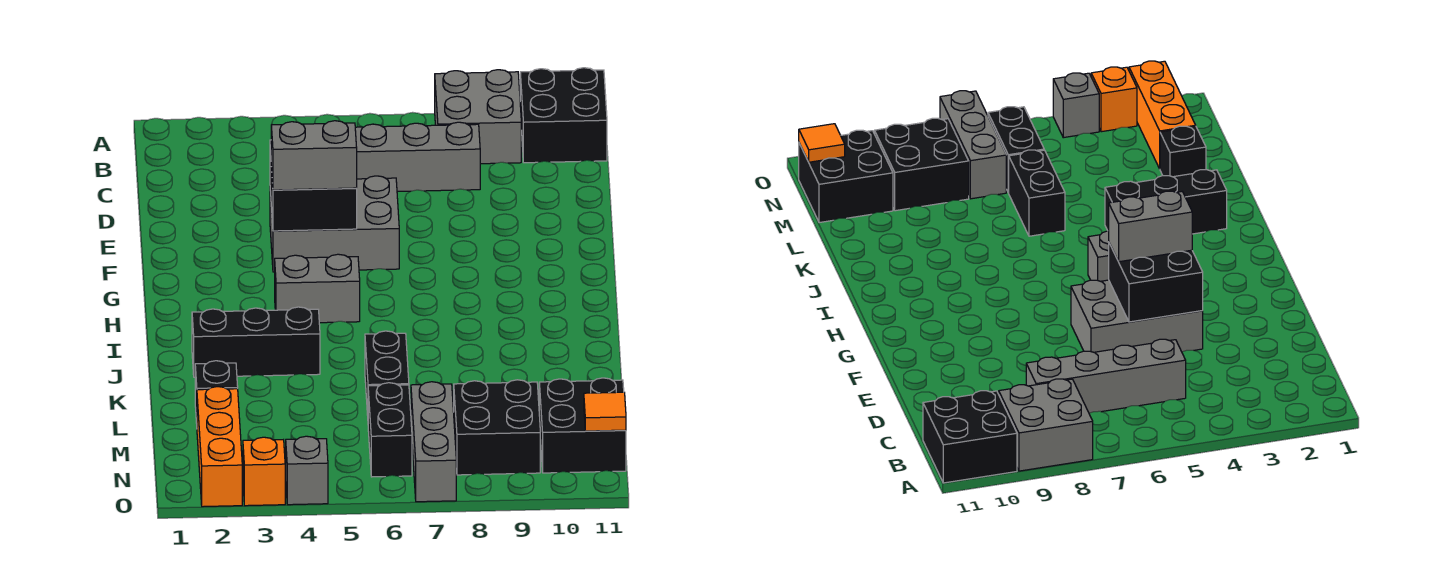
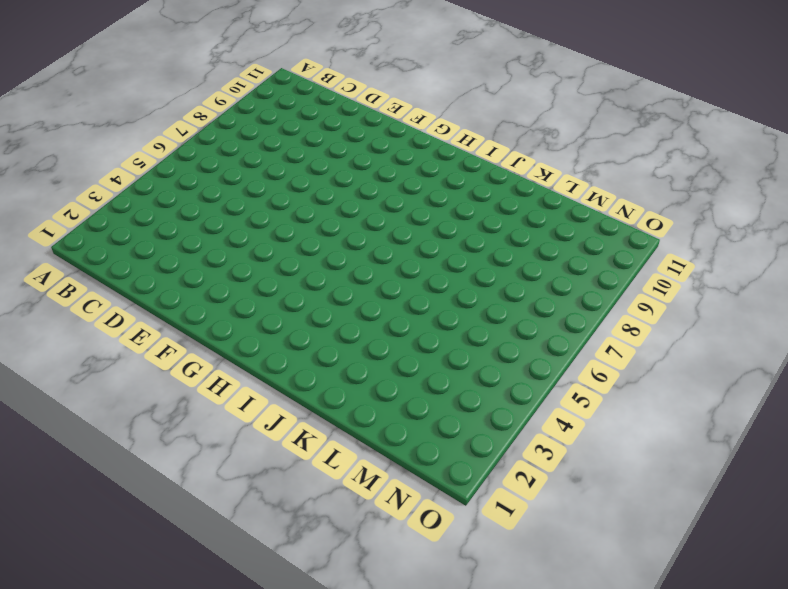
none -> grey 2x2 brick [435,70,521,164]
none -> black 2x2 brick [520,68,607,163]
none -> grey 1x4 brick [355,122,480,191]

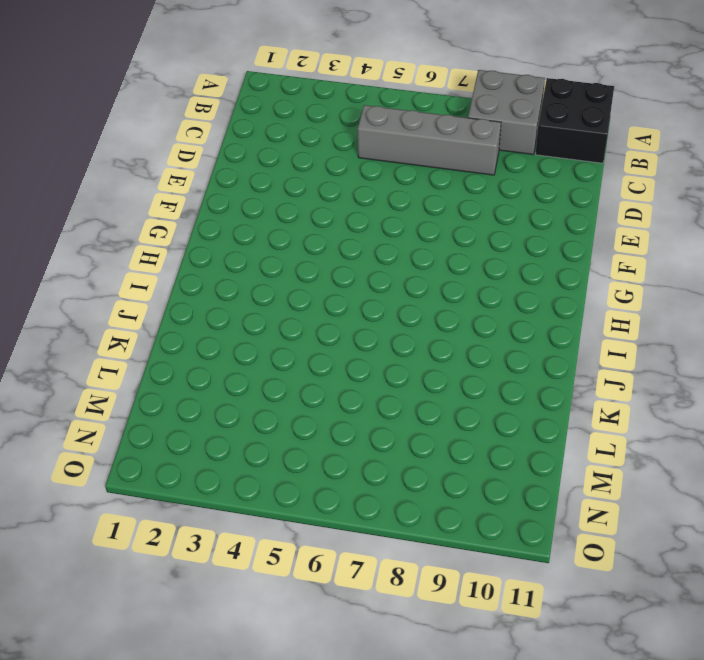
none -> grey 2x3 brick [270,176,399,272]
none -> grey 1x2 brick [275,254,360,323]
none -> black 1x3 brick [192,307,320,377]

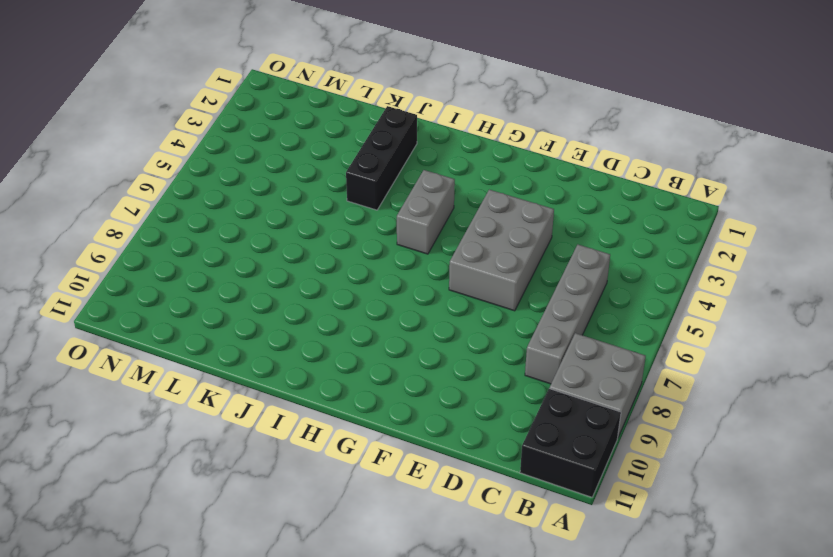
none -> black 1x2 brick [365,331,409,415]
none -> black 1x1 brick [195,361,238,423]
none -> orange 1x3 brick [197,387,242,507]

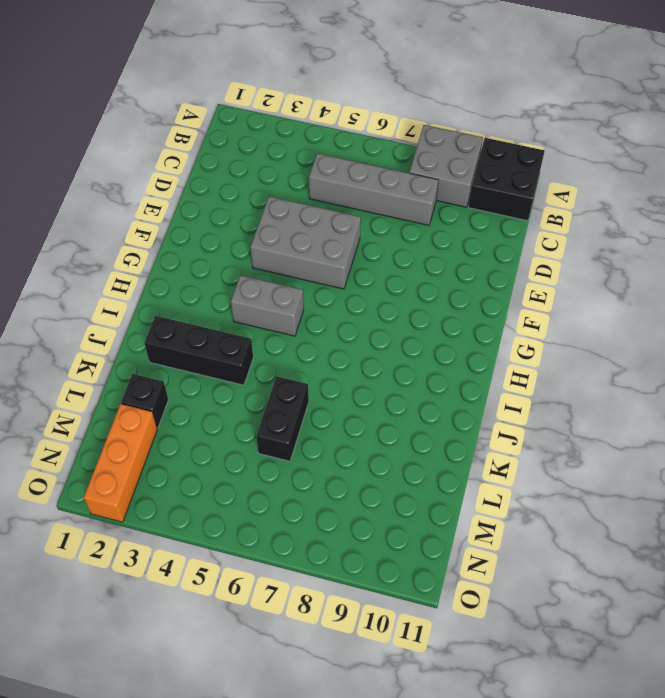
none -> black 1x2 brick [368,383,412,477]
none -> grey 1x3 brick [411,382,456,502]
none -> black 2x2 brick [454,380,540,475]

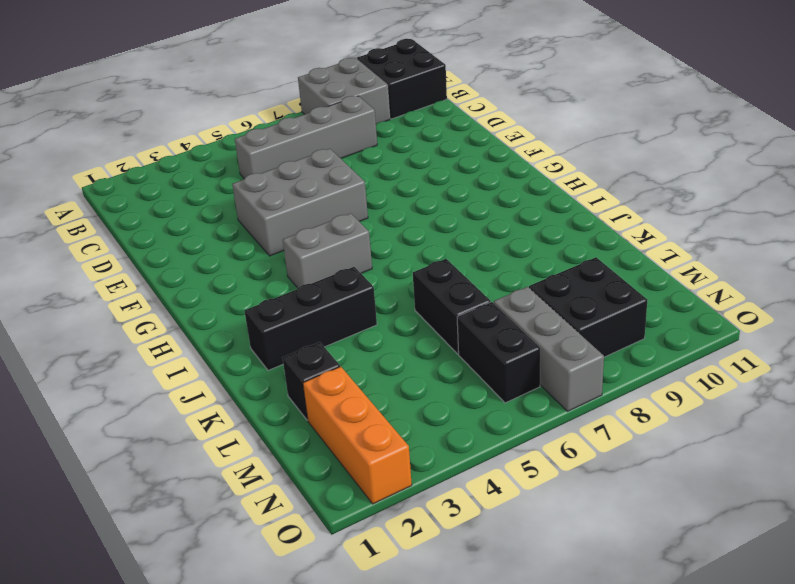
none -> black 2x2 brick [539,378,626,473]
none -> orange 1x1 brick [243,437,285,506]
none -> grey 1x1 brick [286,436,328,505]

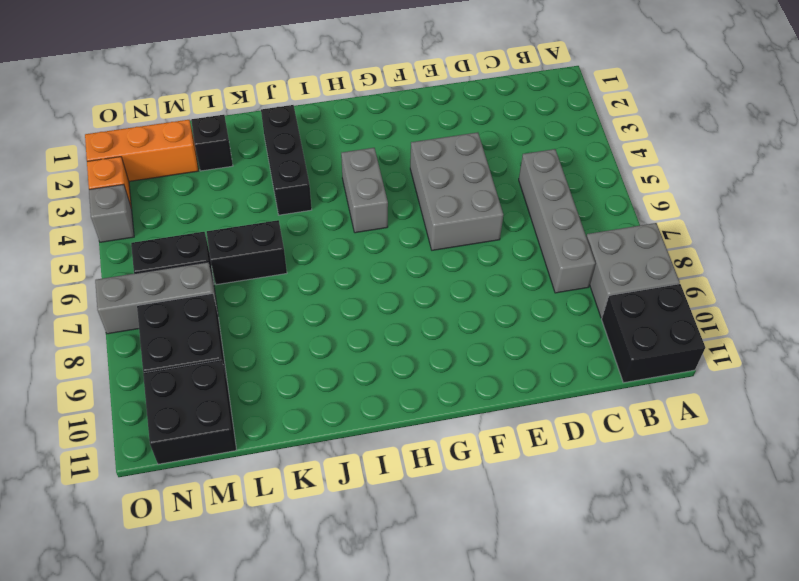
none -> black 2x2 brick [270,140,357,231]
none -> orange 1x1 tile [584,392,626,431]
none -> grey 1x2 brick [271,121,357,190]

